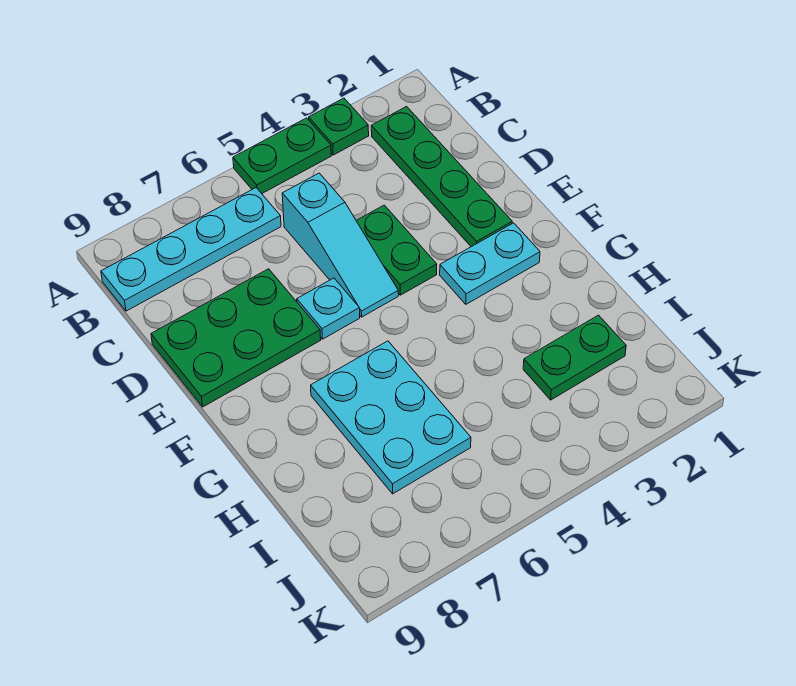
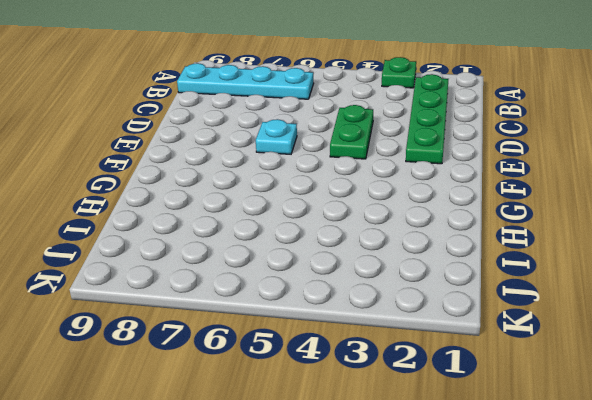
none -> green 1x2 plate [233,118,331,194]
none -> cyan 1x3 slope [282,173,398,317]

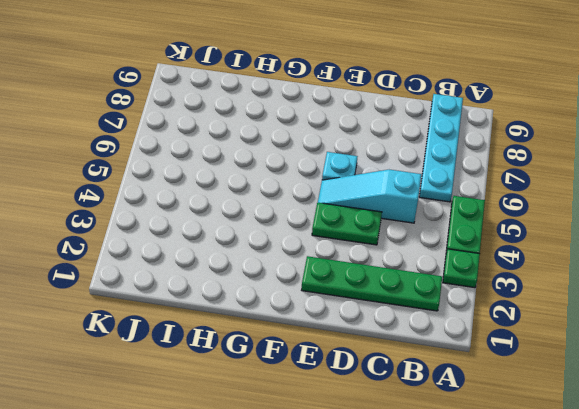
none -> green 2x3 plate [151,269,321,407]
none -> cyan 1x2 plate [440,223,540,304]

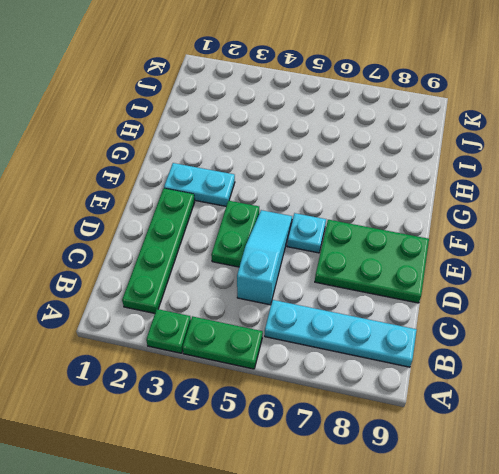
none -> cyan 2x3 plate [311,341,471,494]
none -> green 1x2 plate [523,315,626,400]

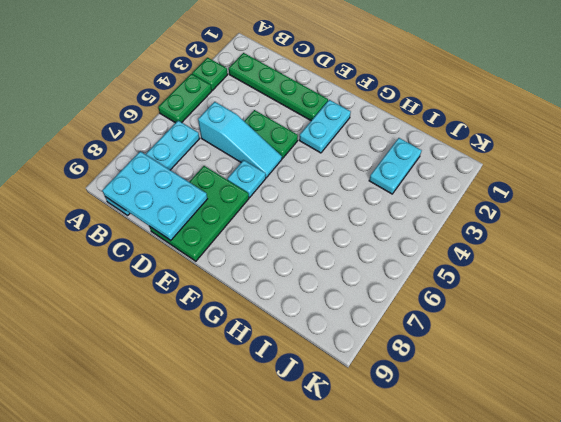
cyan 2x3 plate [102,151,207,240] -> cyan 2x3 plate moved to [311,341,471,494]
cyan 1x2 plate [369,138,422,194] -> green 1x2 plate [523,315,626,400]

